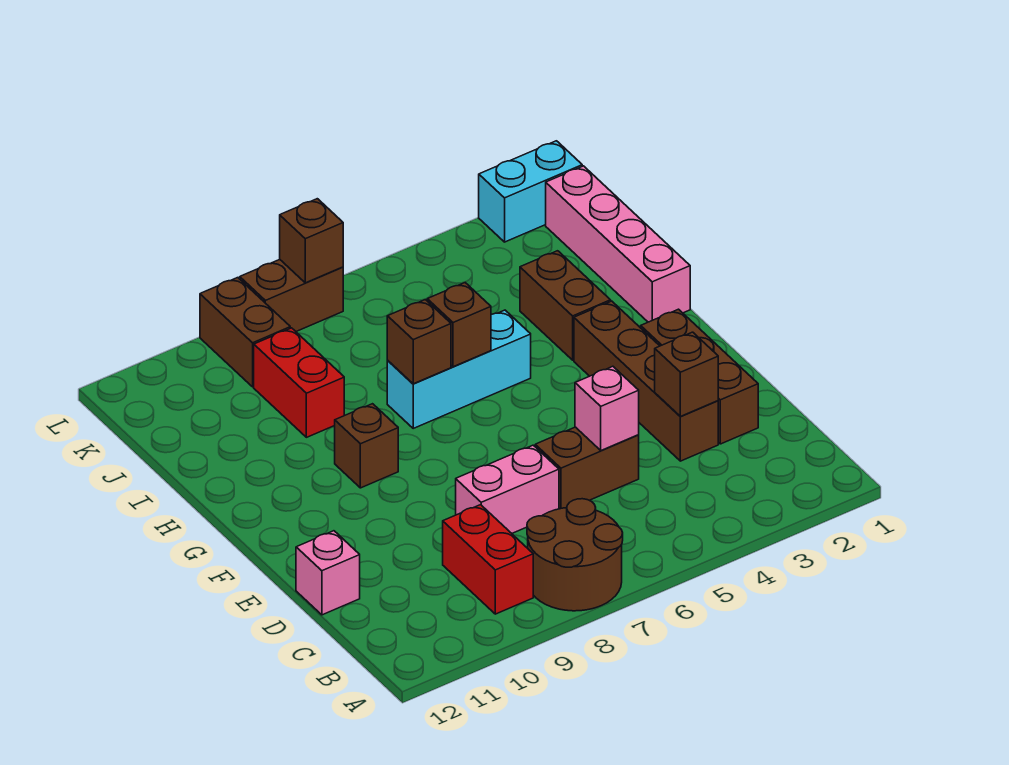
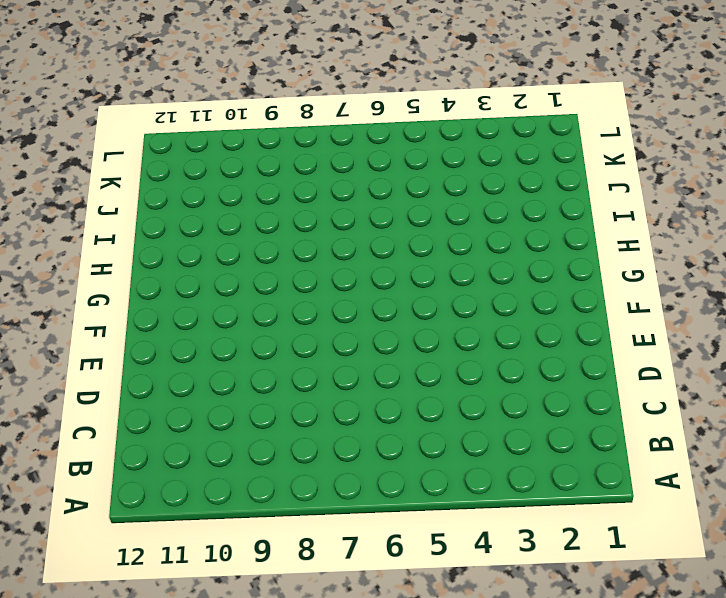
none -> brown 2x2 round brick [527,499,623,611]
none -> red 1x2 brick [443,505,533,614]
none -> brown 1x3 brick [641,309,758,444]

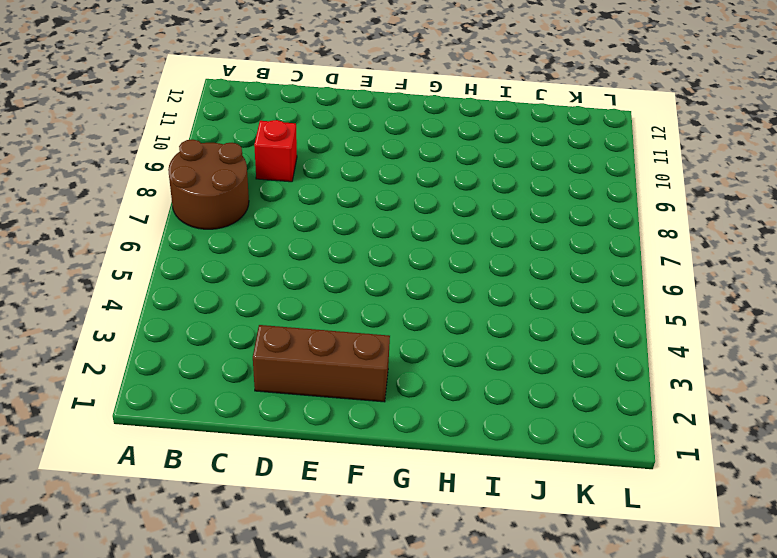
red 1x1 brick [254,120,297,182] -> red 1x2 brick [443,505,533,614]
none -> brown 1x4 brick [574,301,718,461]
none -> brown 1x2 brick [535,427,639,509]
none -> pink 1x2 brick [456,445,559,533]

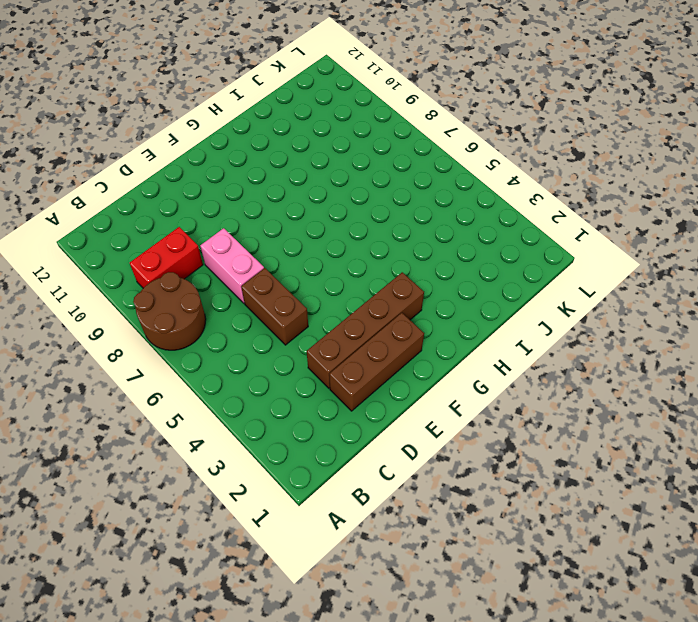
none -> pink 1x1 brick [296,531,360,615]
none -> brown 1x1 brick [335,404,398,488]
none -> pink 1x4 brick [546,166,690,322]

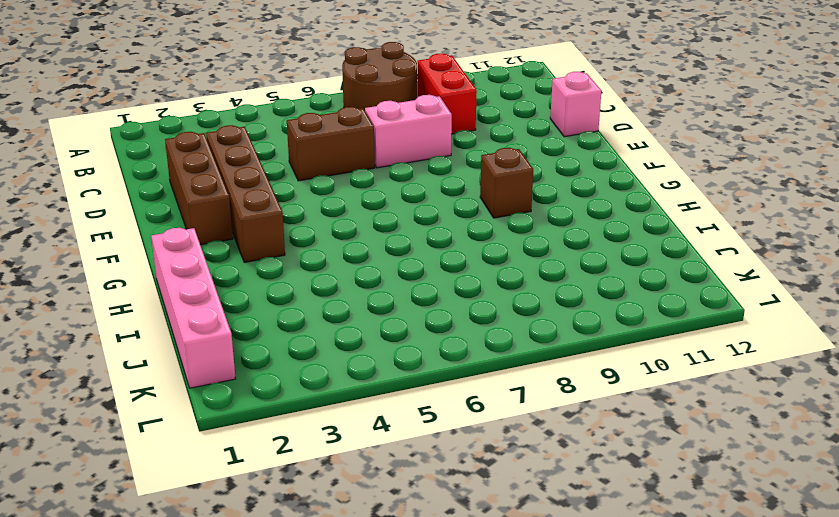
none -> brown 1x2 brick [520,251,611,360]
none -> cyan 1x3 brick [387,310,531,428]
none -> red 1x2 brick [254,328,344,437]

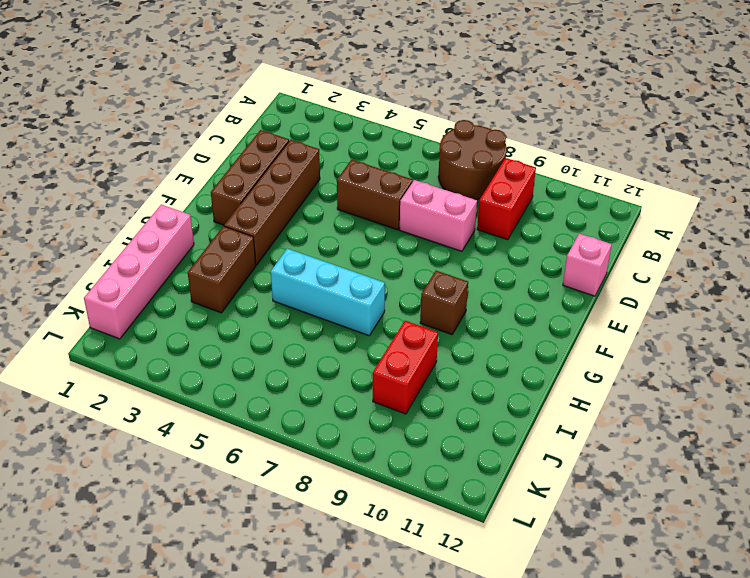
none -> brown 1x2 brick [200,278,290,387]
none -> cyan 1x2 brick [479,141,582,242]
none -> brown 1x2 brick [240,260,343,331]

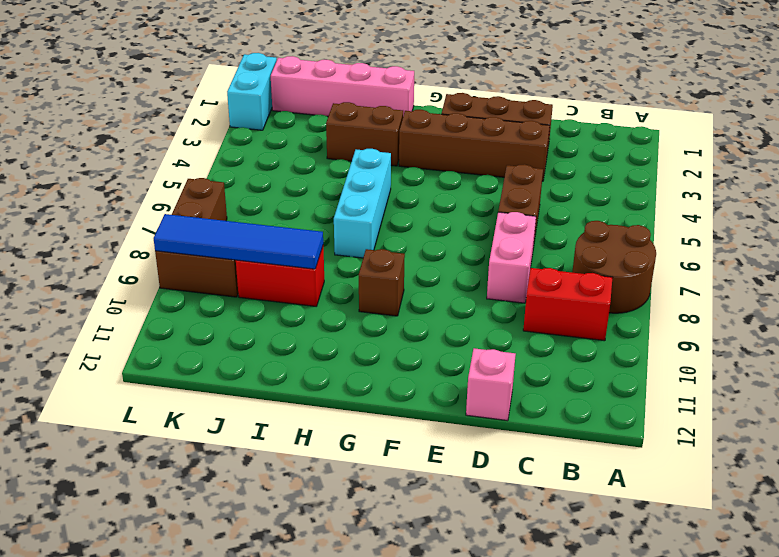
blue 1x4 tile [154,214,323,269] -> none
none -> brown 1x1 brick [655,332,718,416]
none -> pink 1x1 brick [575,366,639,450]
none -> brown 1x1 brick [427,283,491,367]

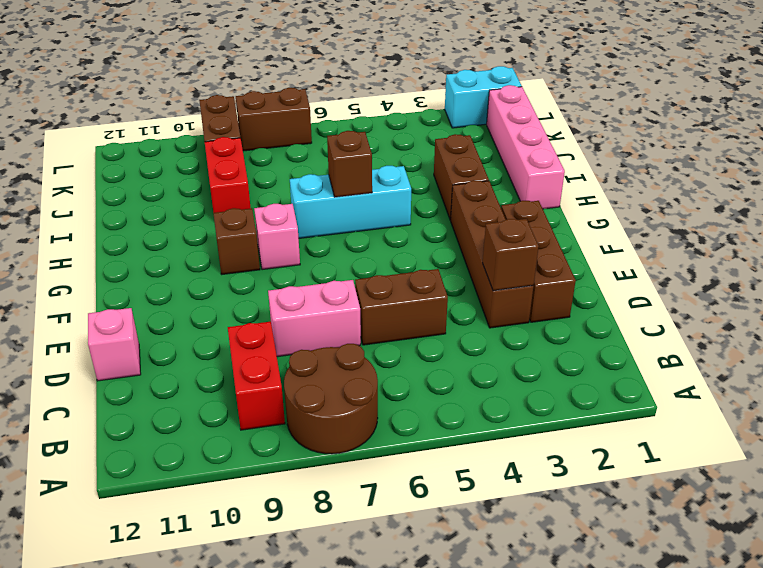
pink 1x1 brick [254,204,300,270] -> pink 1x1 brick moved to [575,366,639,450]
none -> brown 1x1 brick [387,300,451,384]
none -> brown 1x1 brick [280,199,343,283]

